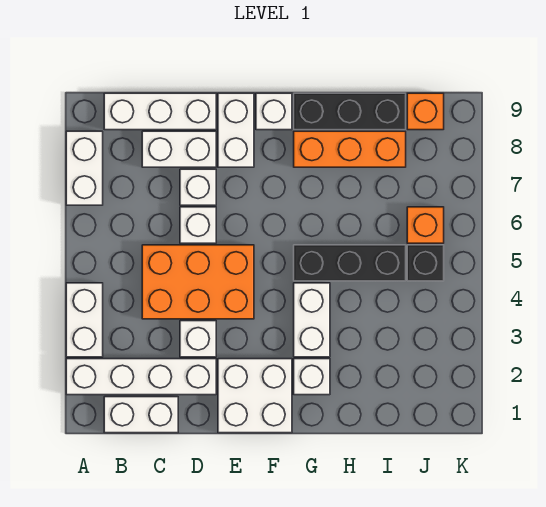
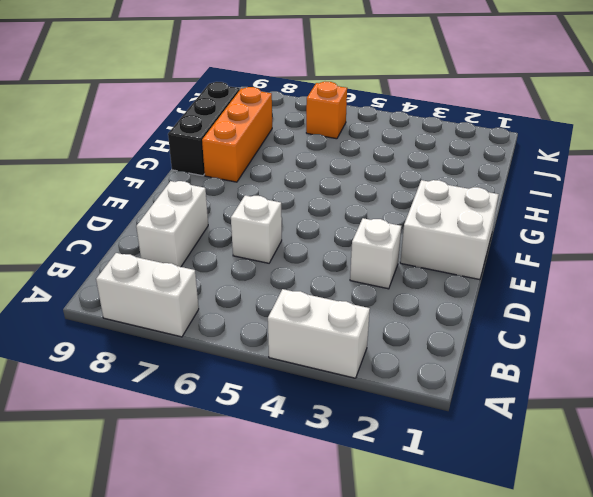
none -> white 1x4 brick [66,359,216,395]
none -> white 1x2 brick [104,397,178,433]
none -> white 1x3 brick [104,93,216,130]

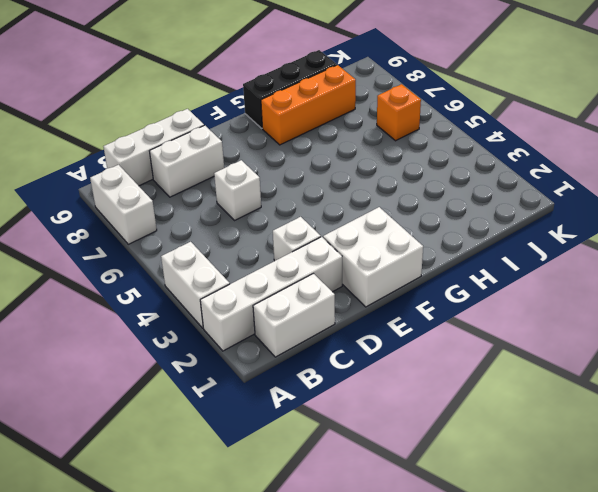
none -> orange 2x3 brick [142,245,254,319]
none -> white 1x1 brick [180,169,216,205]
none -> white 1x2 brick [218,93,254,167]

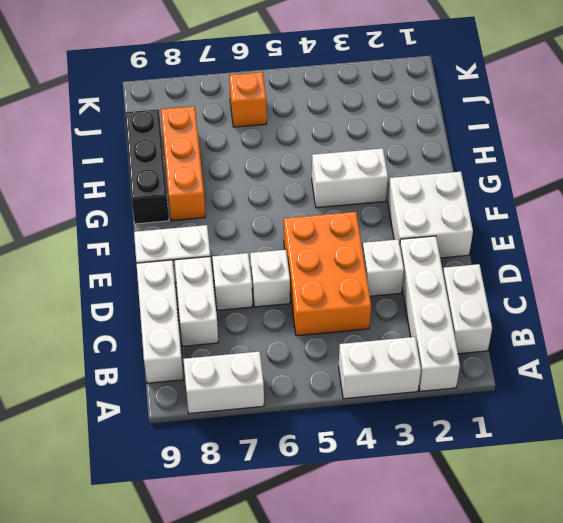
none -> white 1x1 brick [256,93,292,130]
none -> white 1x1 brick [294,359,330,395]
none -> black 1x3 brick [294,245,406,281]

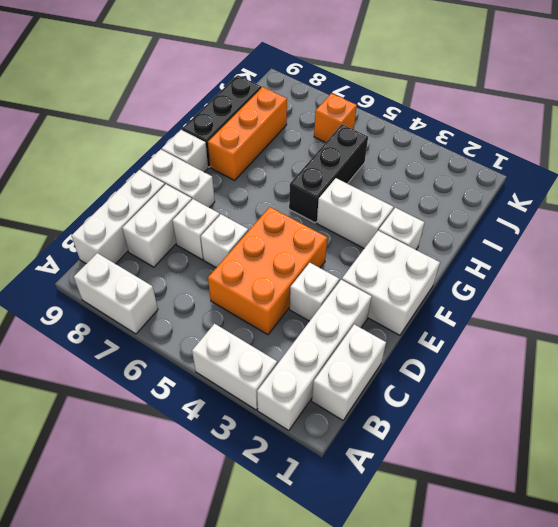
none -> black 1x1 brick [407,245,444,281]
none -> orange 1x1 brick [407,93,444,130]

